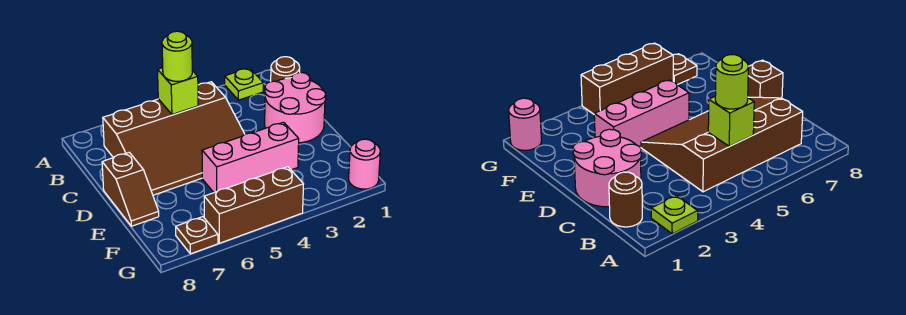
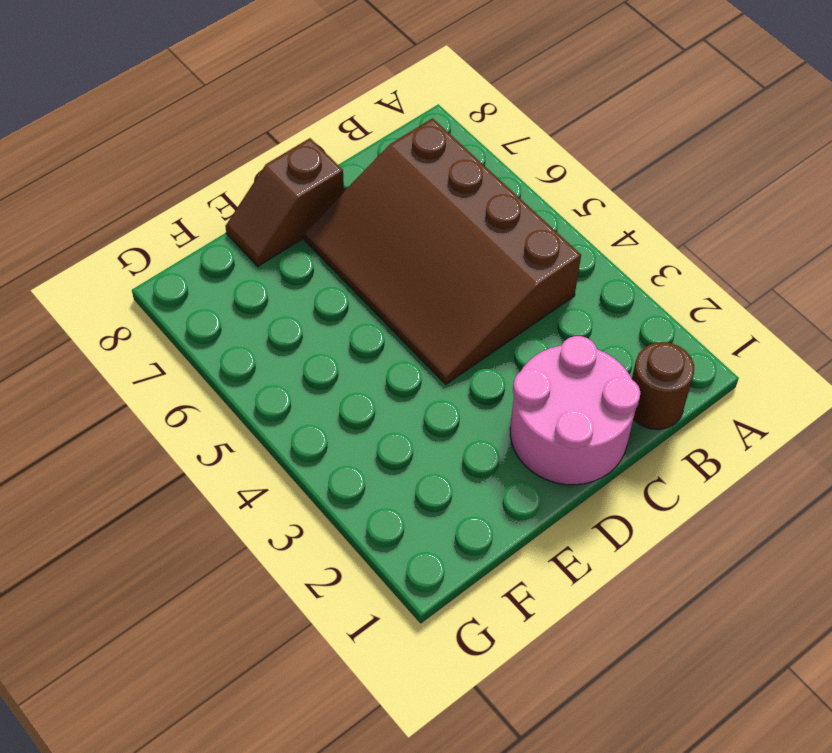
none -> lime 1x1 plate [225,68,263,100]
none -> pink 1x3 brick [202,122,299,193]

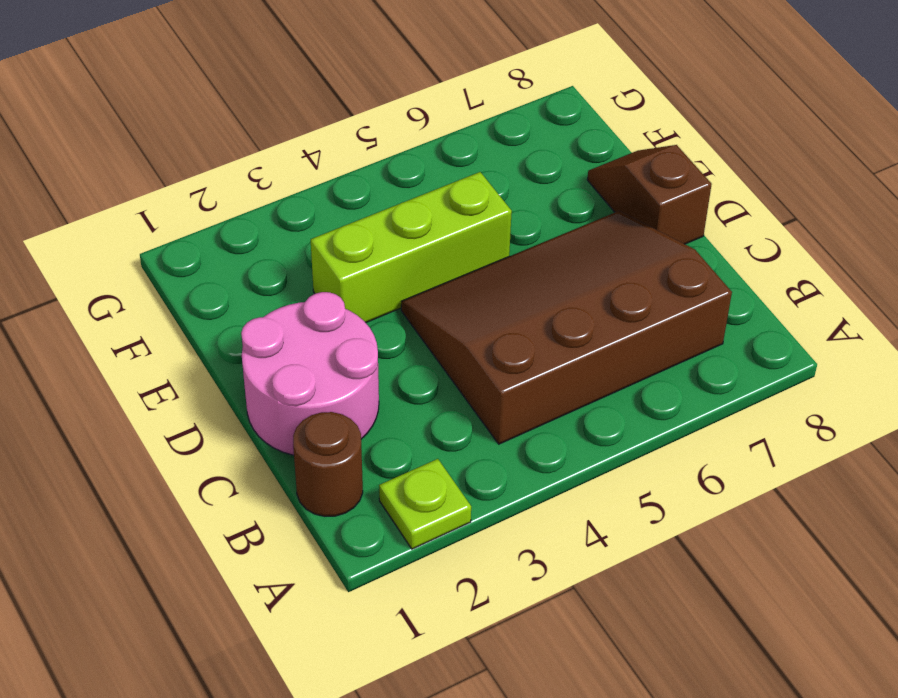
lime 1x3 brick [311,172,512,323] -> pink 1x3 brick [202,122,299,193]
none -> pink 1x1 round brick [349,139,380,189]
none -> brown 1x3 brick [204,167,303,243]

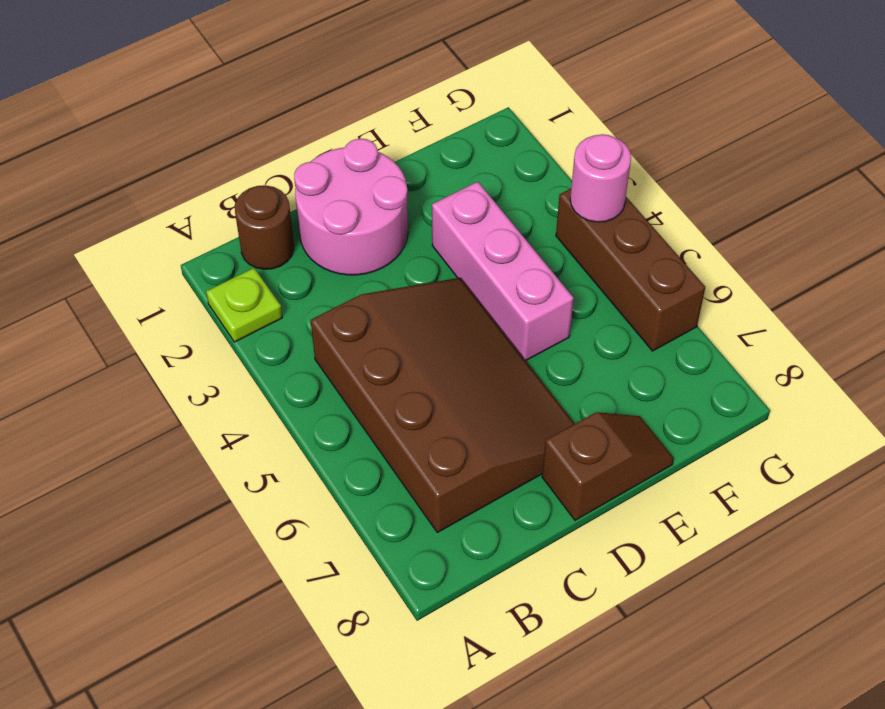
pink 1x1 round brick [570,134,631,222] -> pink 1x1 round brick moved to [349,139,380,189]
none -> brown 1x1 plate [176,217,218,254]
none -> lime 1x1 brick [158,68,198,114]

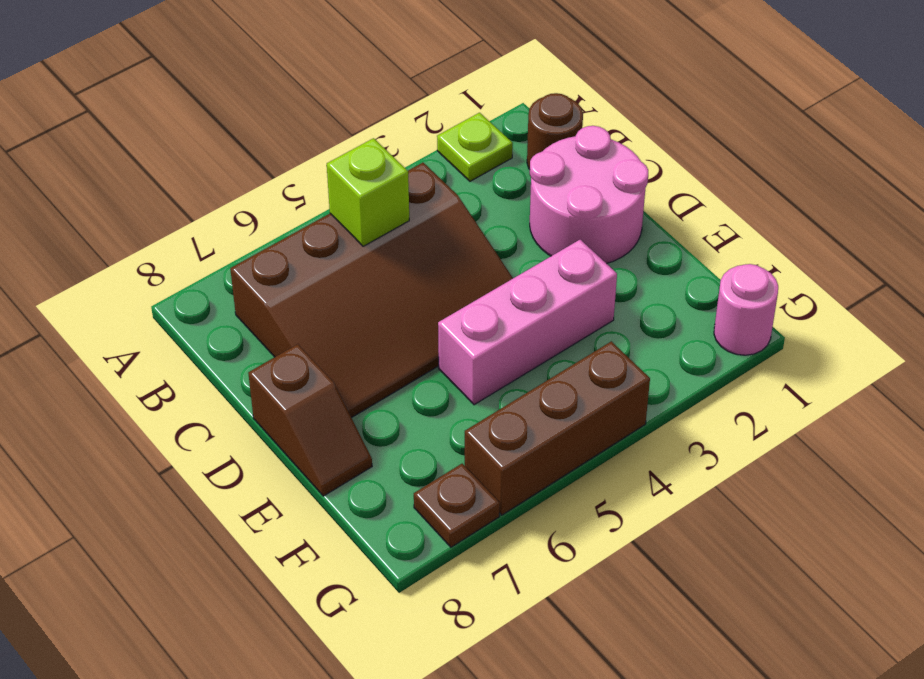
none -> lime 1x1 round brick [162,31,192,81]

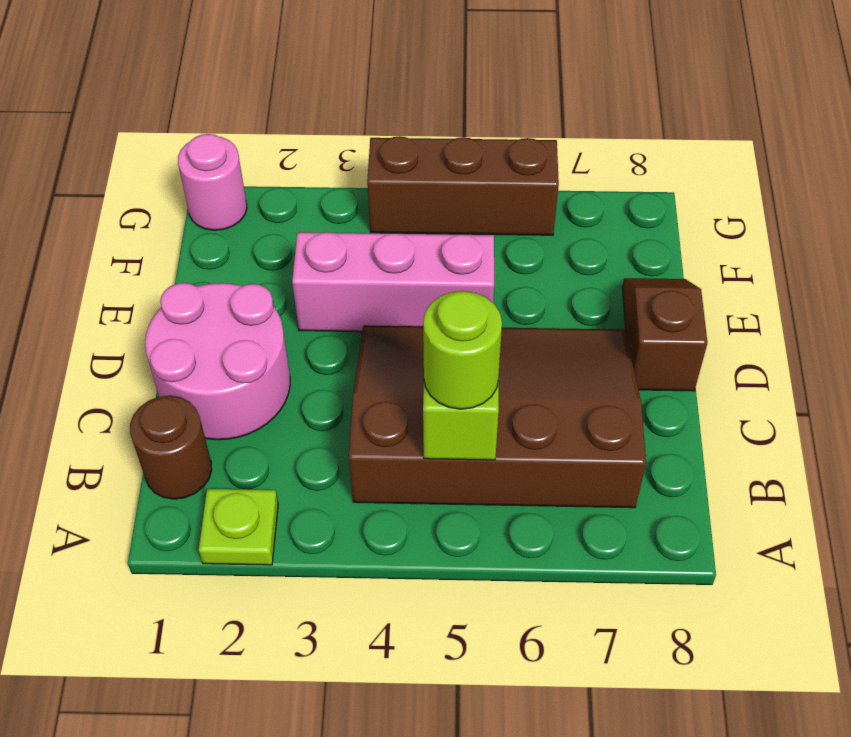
none -> brown 1x1 plate [176,217,218,254]

